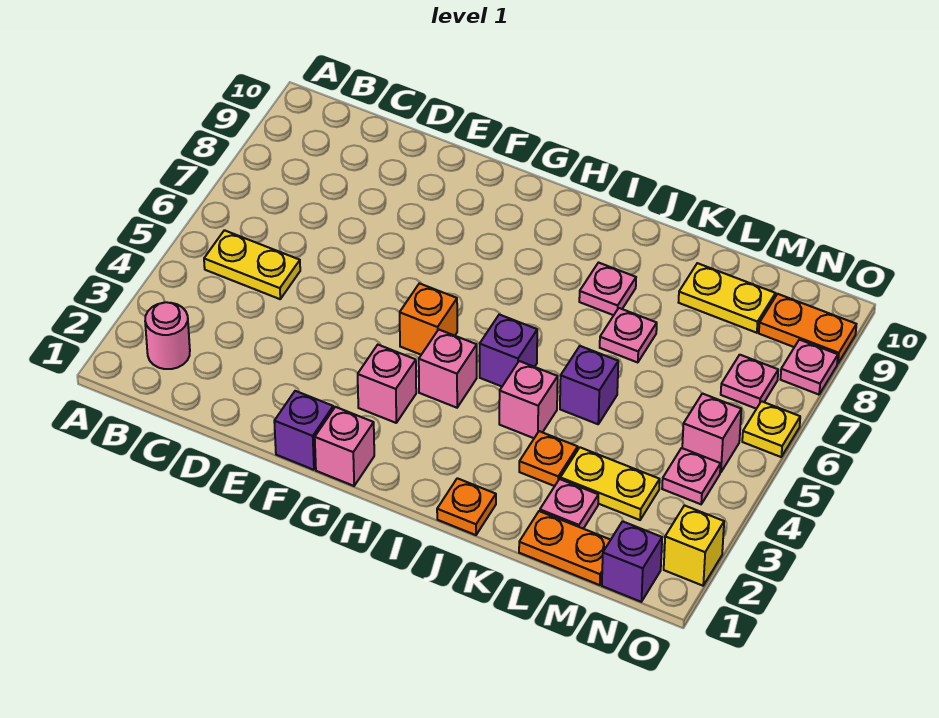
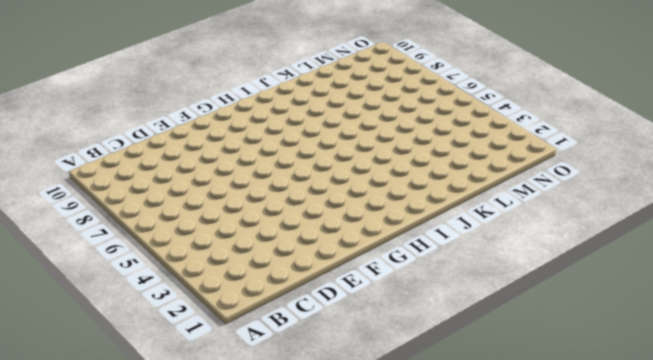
none -> pink 1x1 round brick [145,302,190,369]
none -> yellow 1x2 plate [204,230,300,299]
none -> purple 1x1 brick [274,391,333,470]

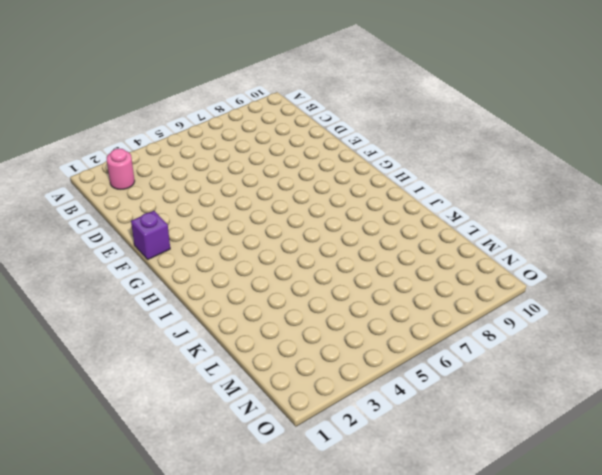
none -> yellow 1x2 plate [204,230,300,299]
none -> pink 1x1 brick [315,407,374,486]
none -> pink 1x1 brick [358,345,416,423]

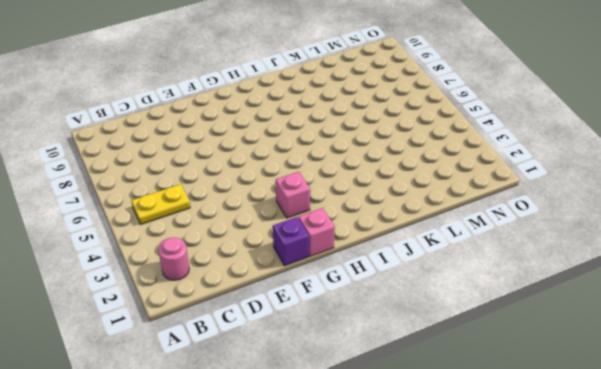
none -> orange 1x1 brick [400,283,457,355]
none -> pink 1x1 brick [419,330,477,408]
none -> purple 1x1 brick [480,315,537,386]

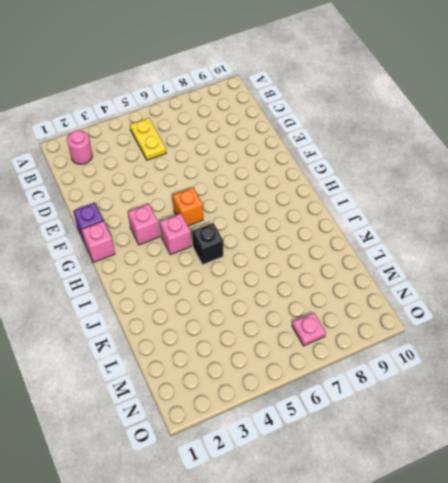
black 1x1 brick [192,223,223,265] -> purple 1x1 brick [480,315,537,386]
none -> orange 1x1 plate [437,478,496,535]
none -> pink 1x1 brick [499,361,558,438]
none -> pink 1x1 plate [579,263,636,315]

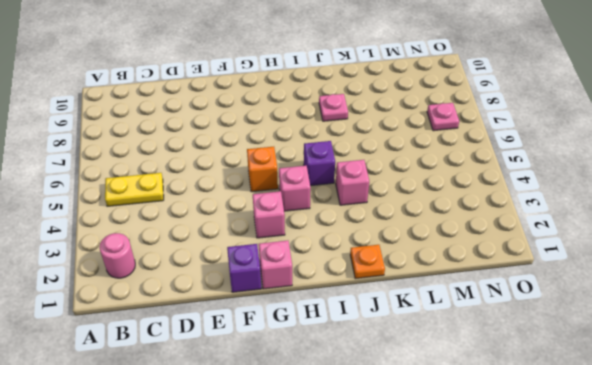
none -> orange 1x1 plate [519,431,578,486]
none -> purple 1x1 brick [560,346,618,424]
none -> pink 1x1 plate [600,308,657,363]

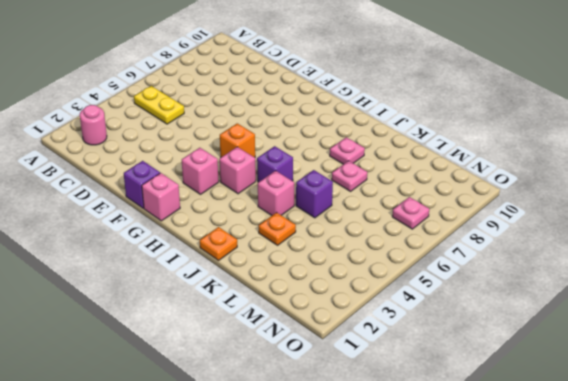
none -> orange 1x2 plate [519,511,610,585]
none -> pink 1x1 plate [540,479,598,529]
none -> yellow 1x2 plate [560,447,660,520]

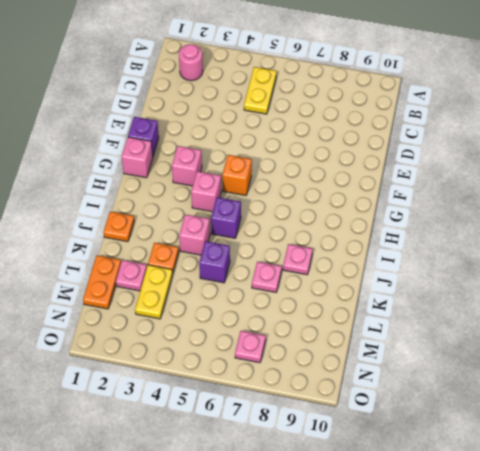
none -> yellow 1x2 plate [679,263,775,333]
none -> purple 1x1 brick [602,521,662,602]
none -> pink 1x1 plate [662,448,721,504]

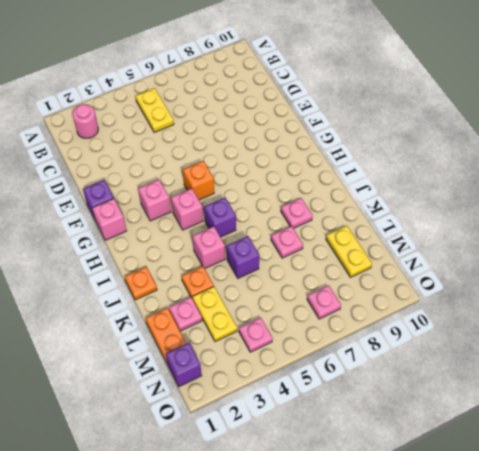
none -> pink 1x1 brick [682,394,741,473]
none -> orange 1x2 plate [759,294,856,364]
none -> yellow 1x1 brick [664,505,724,586]

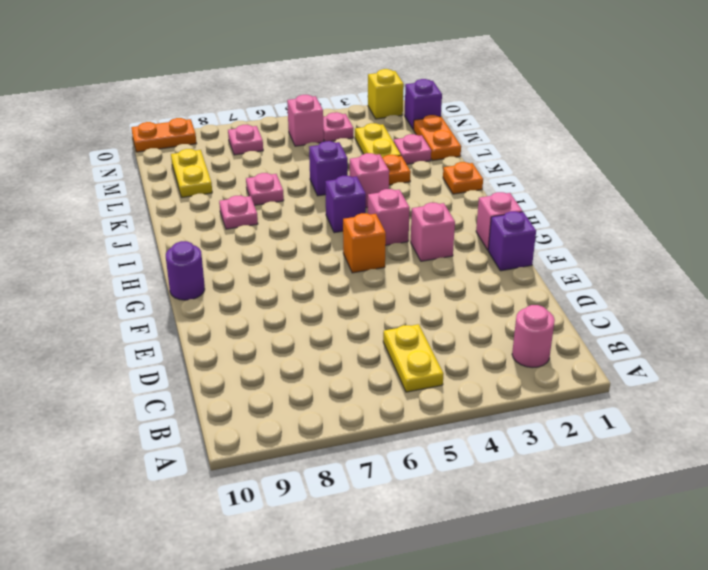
purple 1x1 round brick [166,241,205,300] -> none
orange 1x2 plate [131,118,197,152] -> orange 1x2 plate turned to [759,294,856,364]
none -> yellow 1x1 plate [742,401,800,457]
none -> pink 1x1 plate [780,340,838,395]

